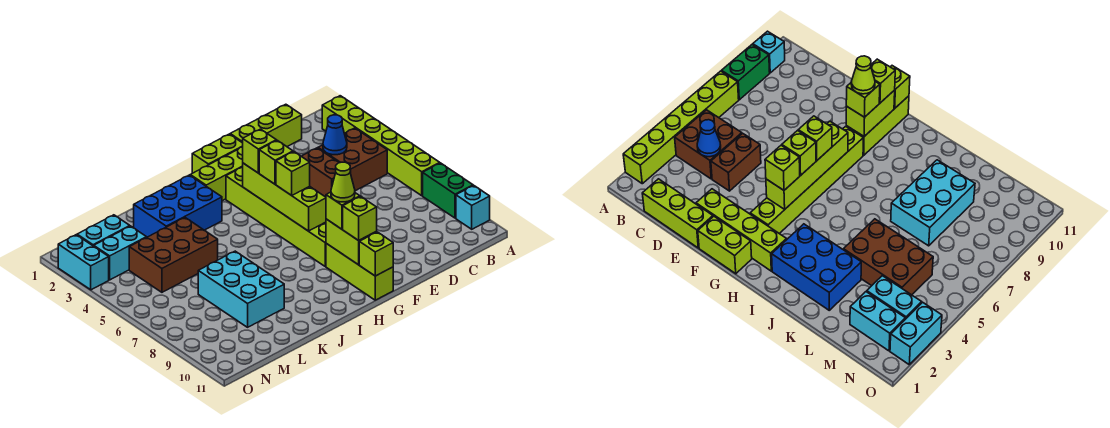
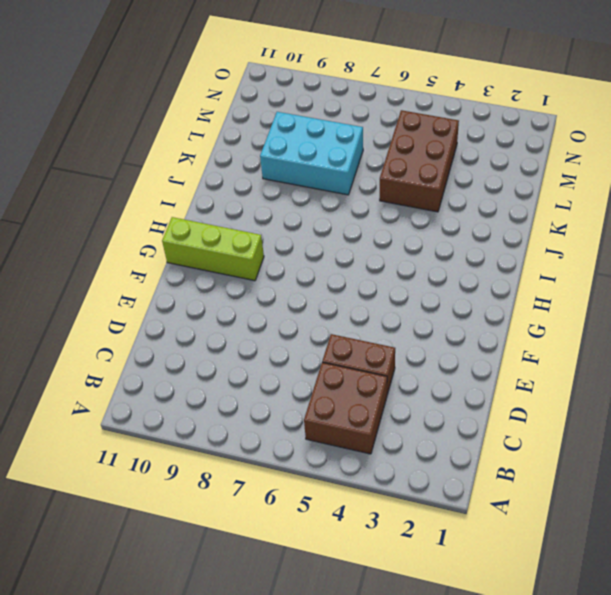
none -> lime 1x6 brick [322,96,439,196]
none -> green 1x2 brick [423,163,473,218]
none -> cyan 1x1 brick [456,186,490,229]

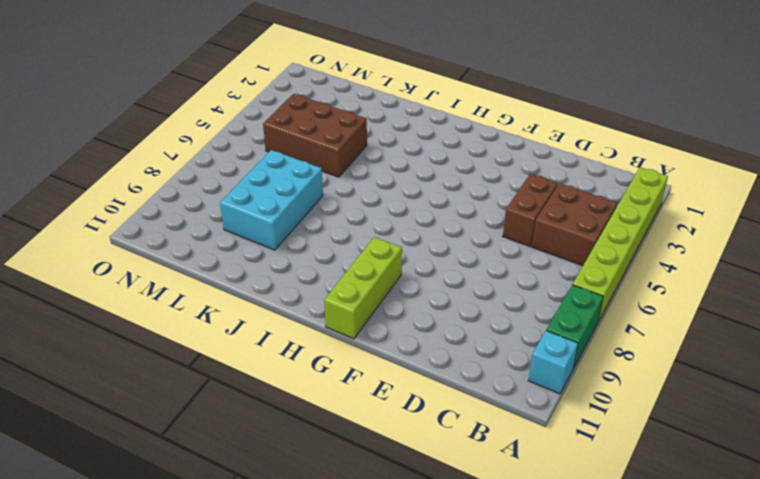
none -> lime 1x3 brick [230,104,302,146]
none -> lime 1x4 brick [190,147,243,201]
none -> lime 1x2 brick [192,134,243,173]

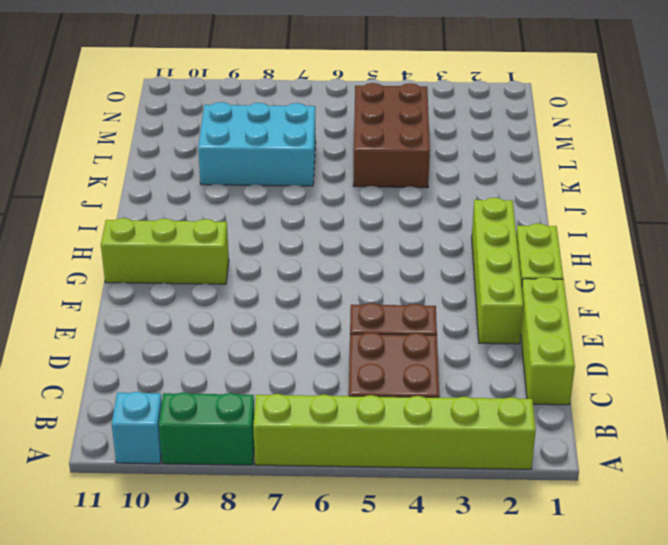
none -> lime 1x6 brick [226,167,326,266]
none -> blue 2x3 brick [134,175,222,237]
none -> cyan 1x2 brick [77,215,130,246]

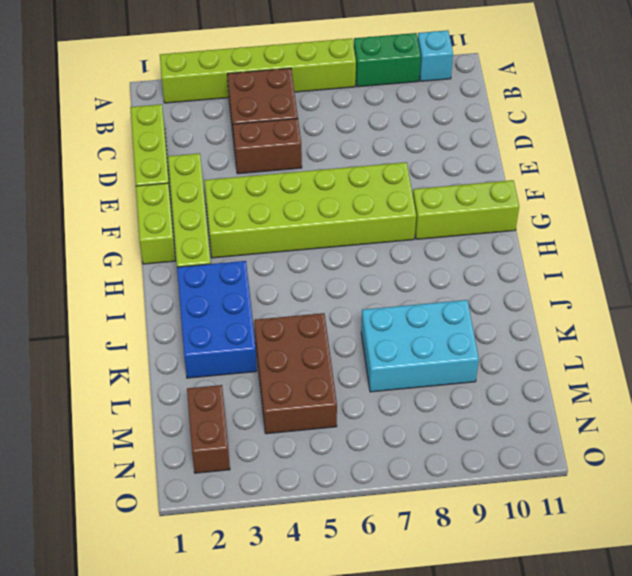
lime 2x6 brick [204,162,416,258] -> lime 1x6 brick [226,167,326,266]
brown 1x2 brick [187,385,230,473] -> cyan 1x2 brick [77,215,130,246]
none -> cyan 1x2 brick [94,226,147,280]
none -> cyan 1x2 brick [58,235,109,290]
none -> blue 1x1 cone [323,115,347,155]

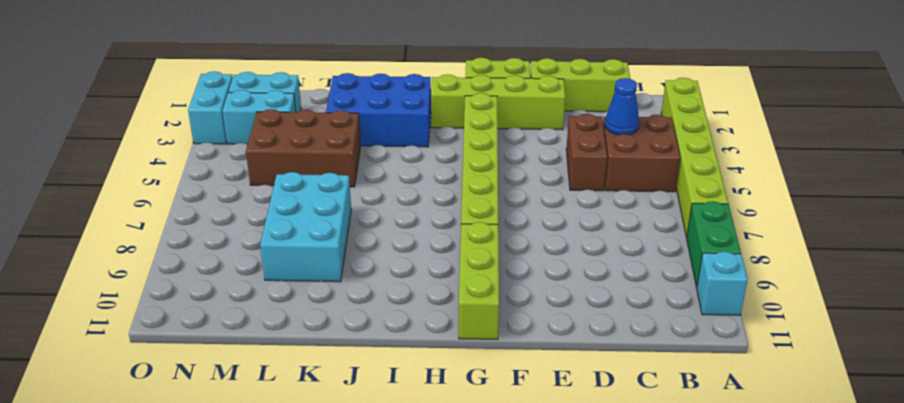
none -> lime 1x4 brick [243,163,326,231]
none -> lime 1x2 brick [326,219,376,265]
none -> lime 1x1 brick [359,232,393,276]

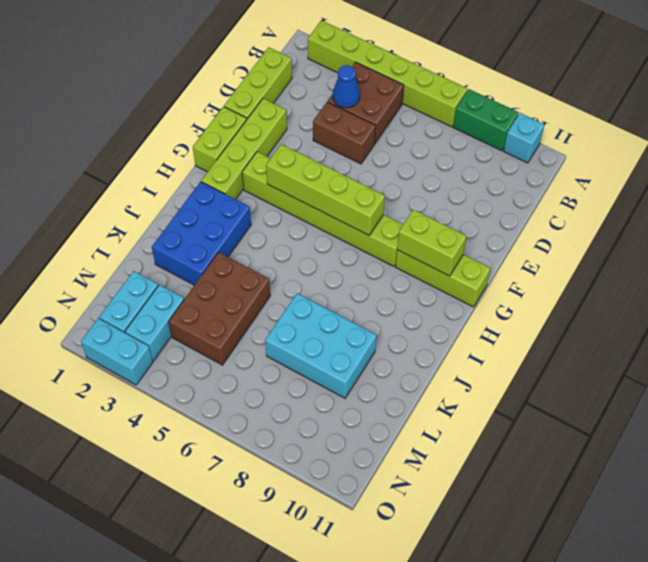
none -> lime 1x1 brick [359,232,393,276]
none -> lime 1x1 brick [243,129,276,173]
none -> lime 1x1 brick [259,140,293,184]

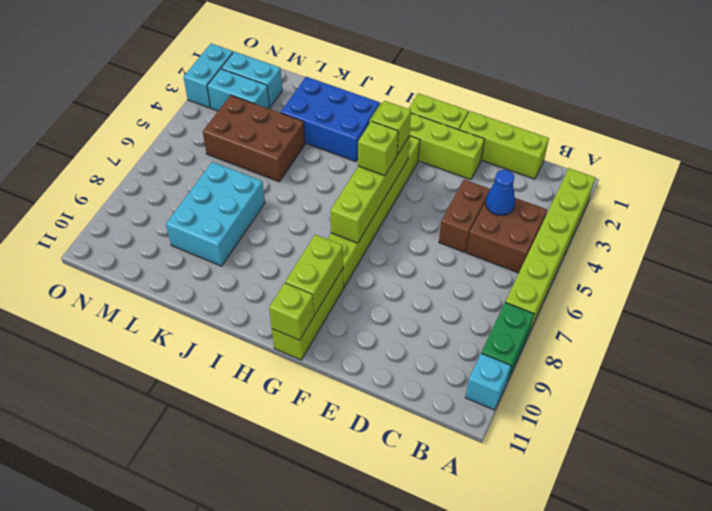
none -> lime 1x1 brick [276,152,310,195]
none -> lime 1x1 brick [326,192,360,229]
none -> lime 1x1 brick [343,196,377,241]

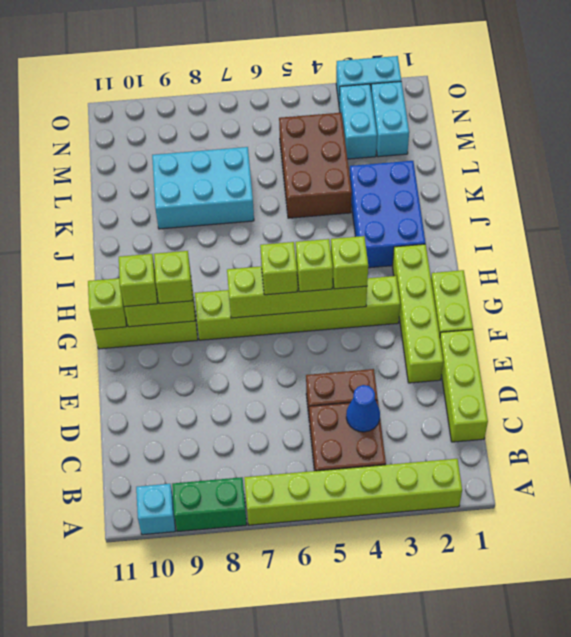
none -> lime 1x1 cone [331,162,355,202]

